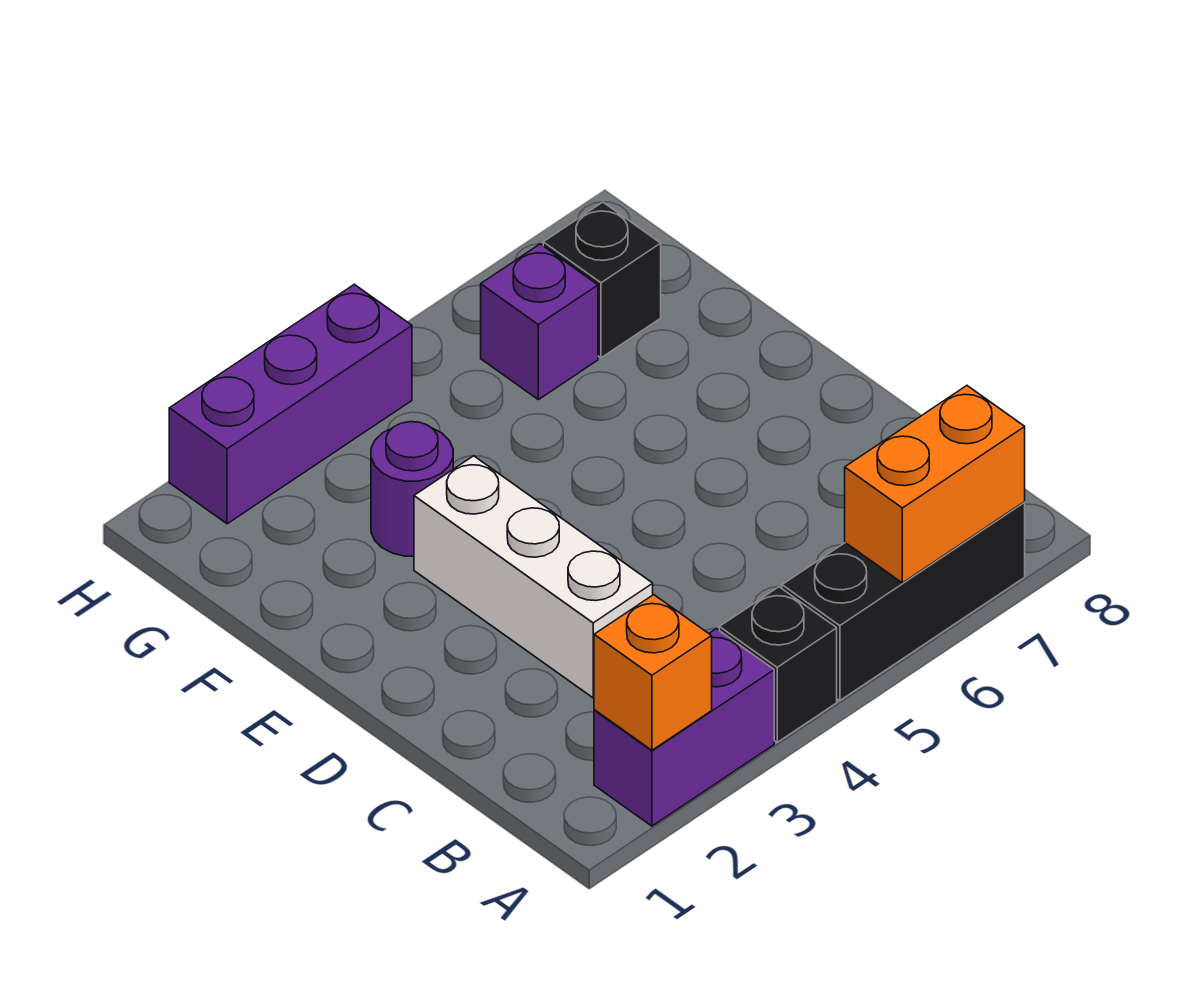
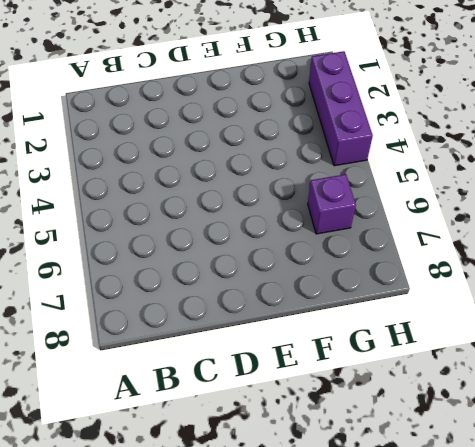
none -> purple 1x2 brick [594,629,774,826]
none -> black 1x1 brick [719,587,837,742]

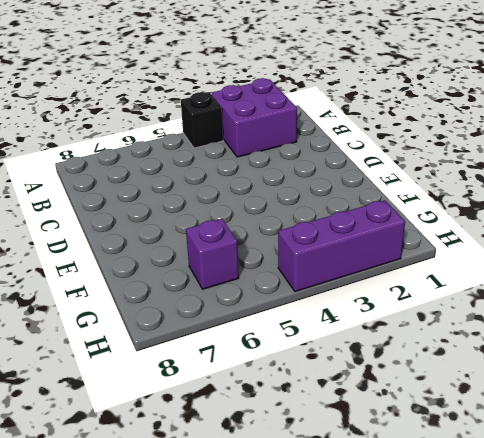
purple 2x2 brick [212,78,297,157] -> purple 1x2 brick [594,629,774,826]
none -> black 1x3 brick [782,502,1025,701]
none -> white 1x3 brick [414,456,653,698]

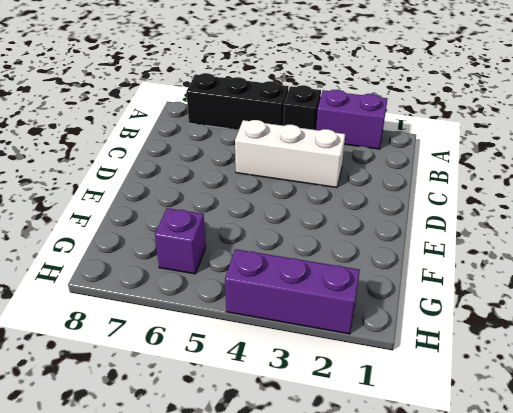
white 1x3 brick [235,120,345,188] -> white 1x3 brick turned to [414,456,653,698]
none -> purple 1x1 round brick [371,422,453,556]
none -> black 1x1 brick [543,202,661,358]

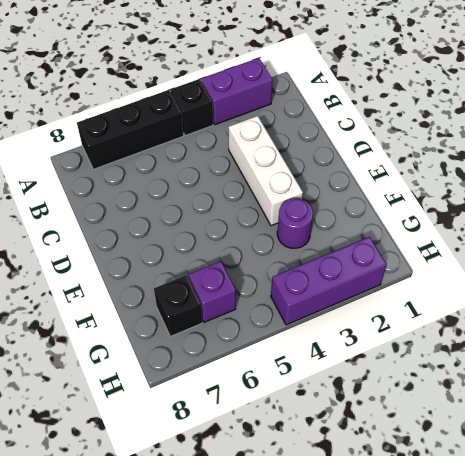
none -> orange 1x1 brick [594,595,712,750]
none -> orange 1x2 brick [845,386,1025,583]

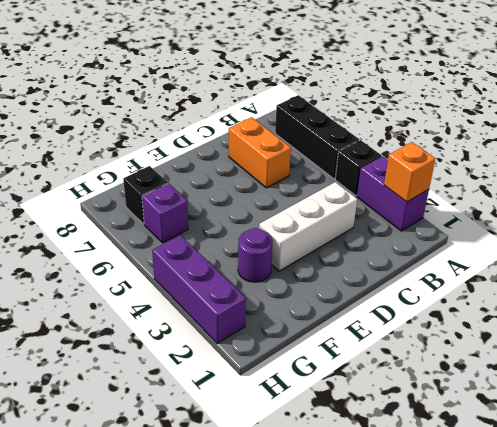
orange 1x2 brick [229,117,291,188] -> orange 1x2 brick moved to [845,386,1025,583]

